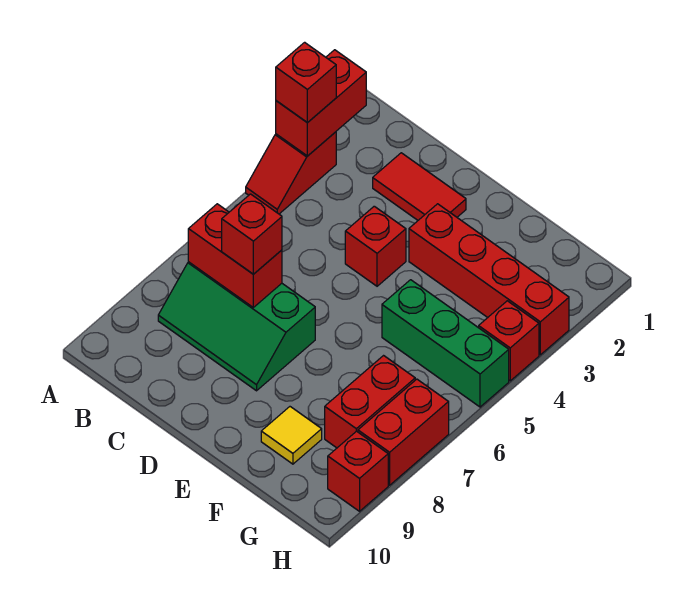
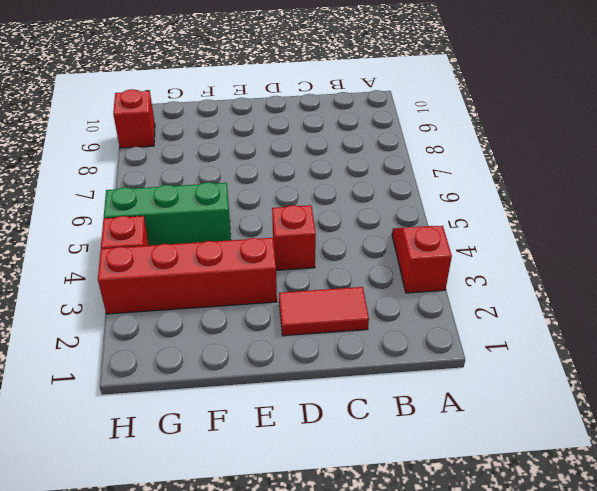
none -> green 2x3 slope [158,262,315,391]
none -> yellow 1x1 tile [261,407,322,464]
none -> red 1x2 brick [325,356,415,448]

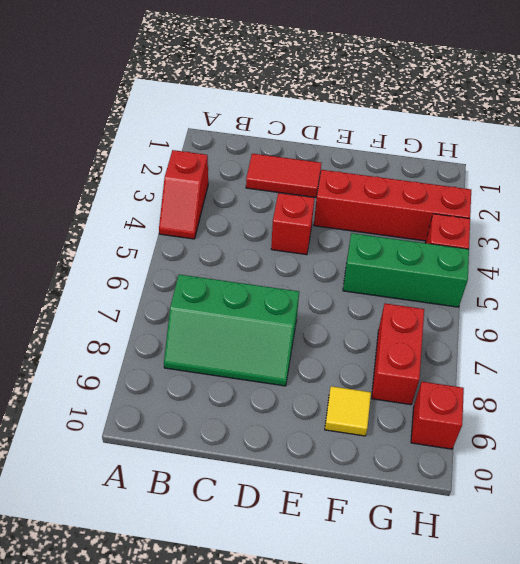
none -> red 1x2 brick [358,379,449,485]
none -> red 1x2 brick [276,50,366,156]
none -> red 1x2 brick [188,204,282,307]

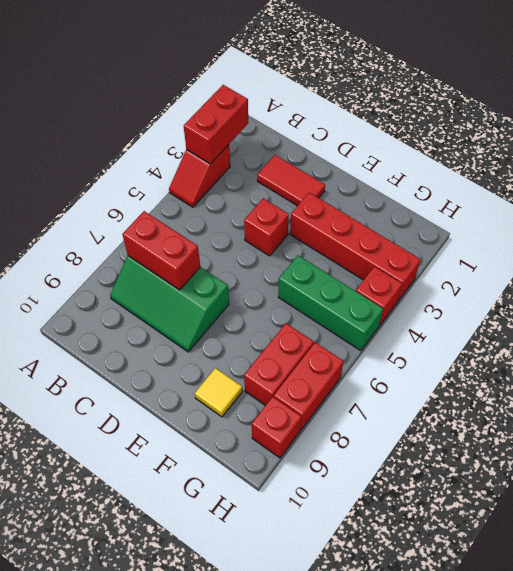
none -> red 1x1 brick [276,42,336,123]
none -> red 1x1 brick [222,194,282,274]

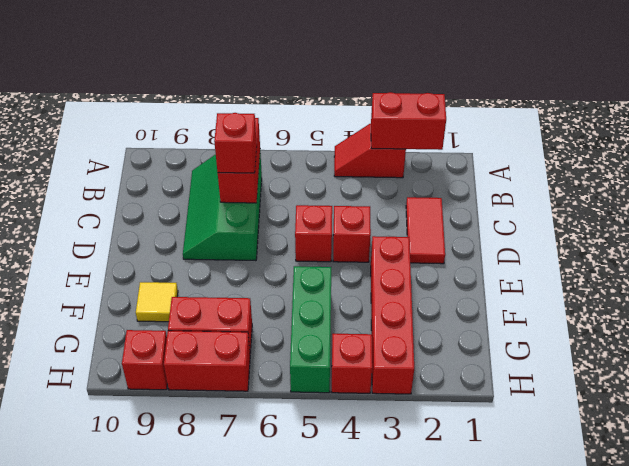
red 1x1 brick [295,205,332,262] -> red 1x1 brick moved to [276,42,336,123]

